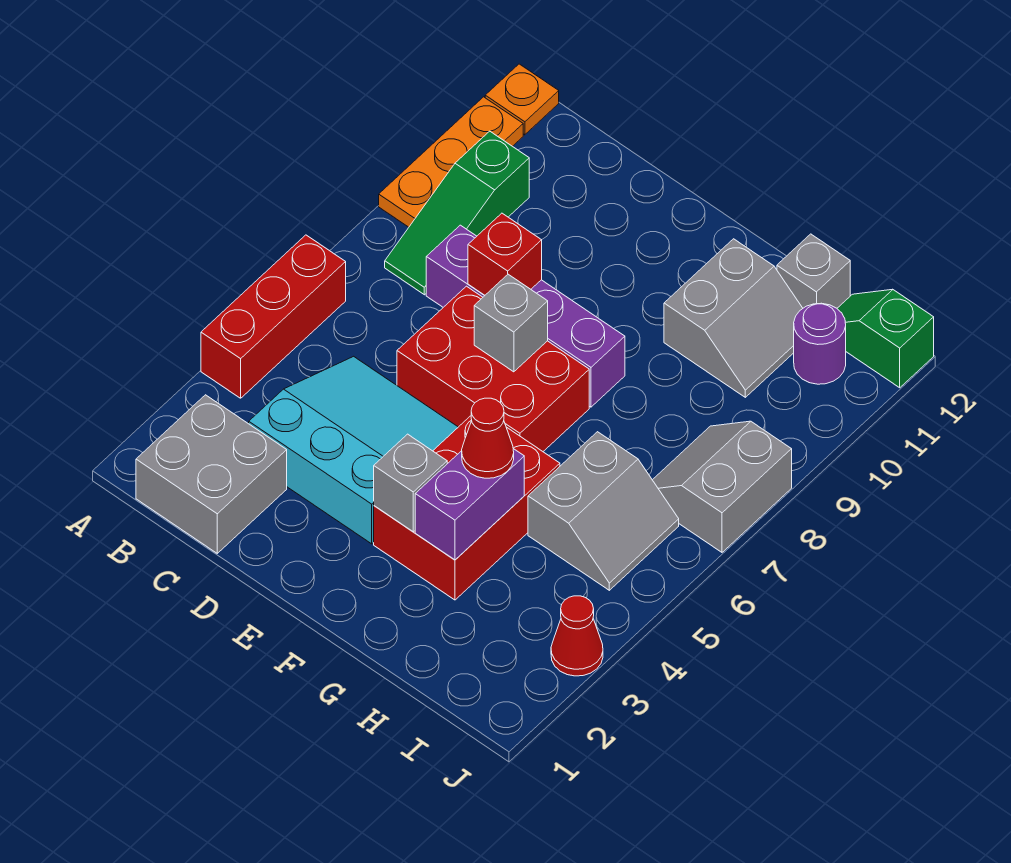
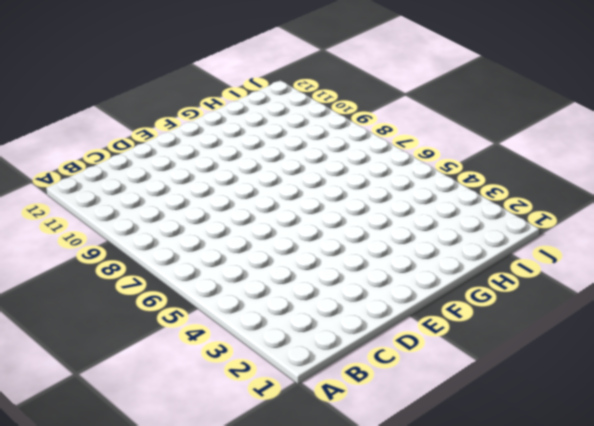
none -> red 1x3 brick [201,235,346,398]
none -> orange 1x3 plate [379,97,523,227]
none -> orange 1x1 plate [485,64,559,135]

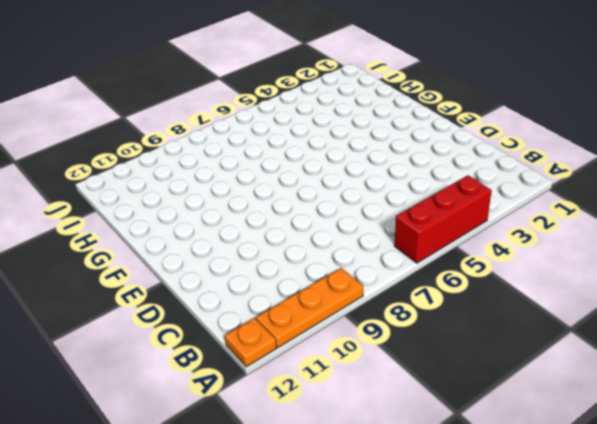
none -> grey 2x2 brick [136,395,287,553]
none -> green 1x3 slope [385,131,529,295]
none -> cyan 3x3 slope [249,356,458,544]

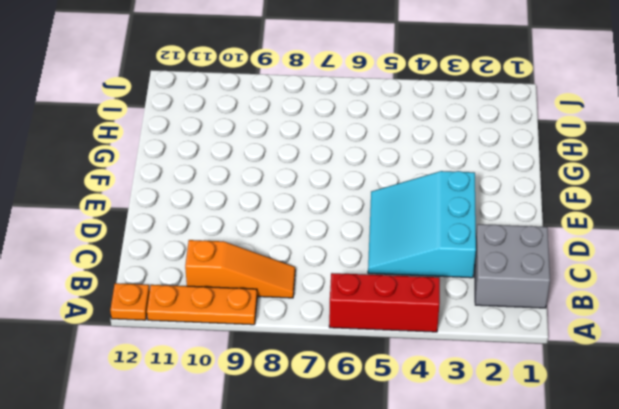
orange 1x3 slope [185,240,295,298] -> green 1x3 slope [385,131,529,295]
none -> purple 1x4 brick [426,225,625,407]
none -> red 2x3 brick [397,286,589,451]
none -> red 2x3 brick [374,416,560,600]

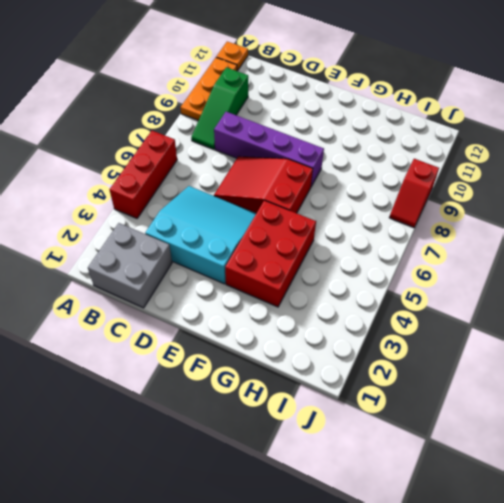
red 2x3 slope [214,156,313,213] -> red 2x3 brick [397,286,589,451]
red 1x2 slope [389,159,439,227] -> grey 2x2 slope [653,421,792,552]
none -> grey 2x2 slope [664,239,803,397]
none -> grey 2x2 slope [528,432,679,590]
none -> grey 1x1 brick [777,234,850,308]

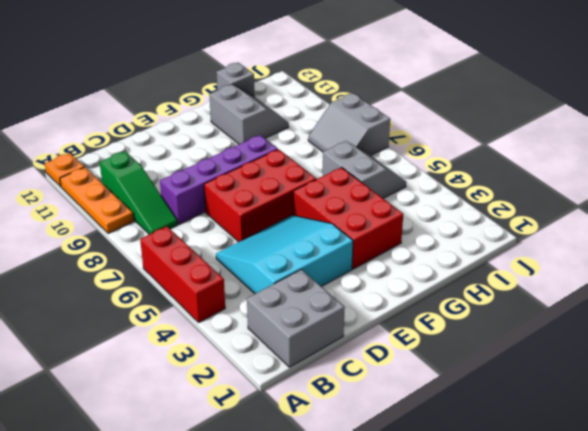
none -> purple 1x1 round brick [794,303,846,384]
none -> green 1x2 slope [837,289,934,388]
none -> red 1x1 cone [551,596,603,676]

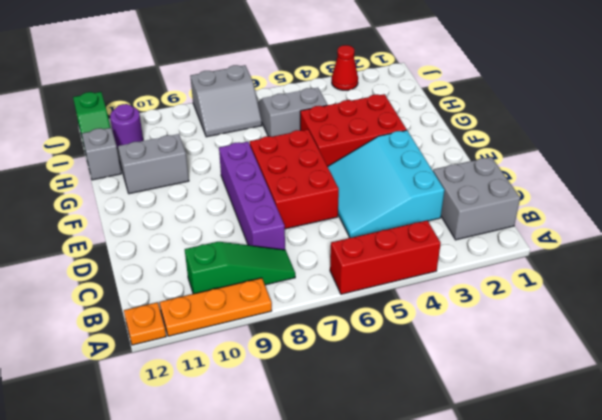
none -> red 1x1 brick [468,213,542,295]
none -> grey 1x1 brick [474,274,548,372]
none -> grey 1x1 brick [374,434,447,532]

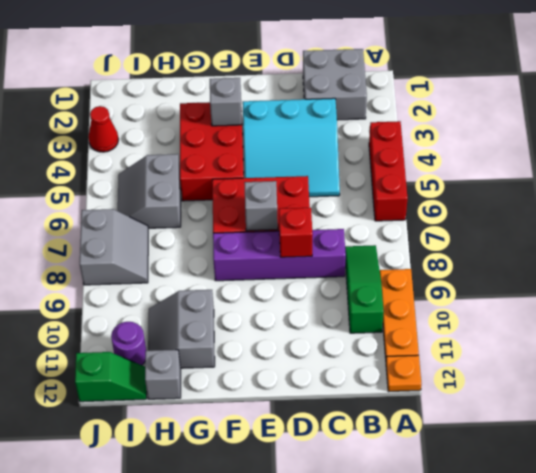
none -> purple 1x2 brick [415,449,524,560]
none -> red 1x1 cone [462,398,514,478]

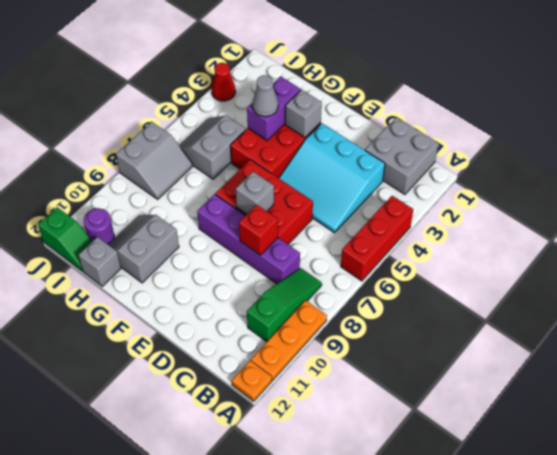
grey 1x1 cone [252,75,278,117] -> red 1x1 cone [462,398,514,478]

